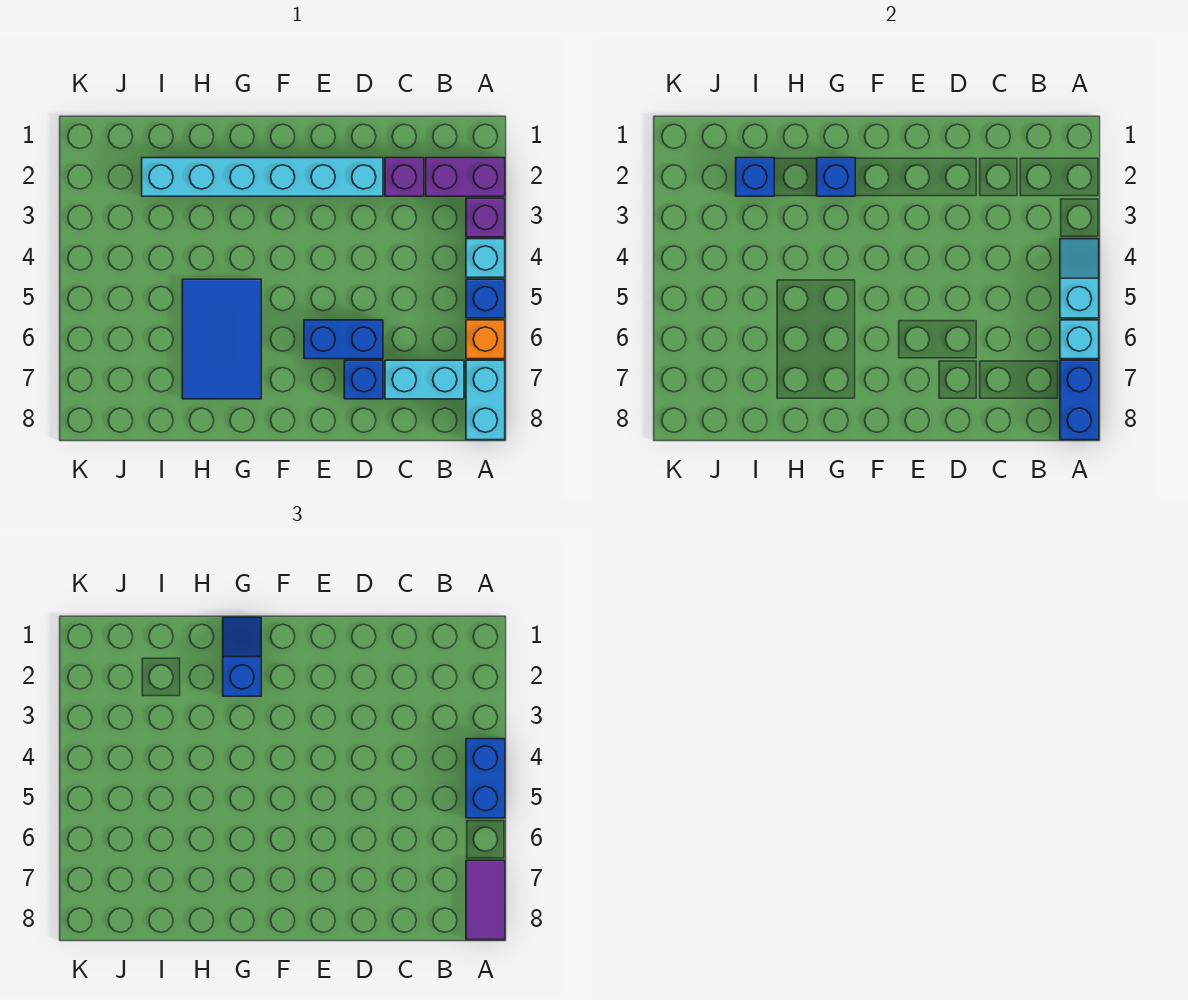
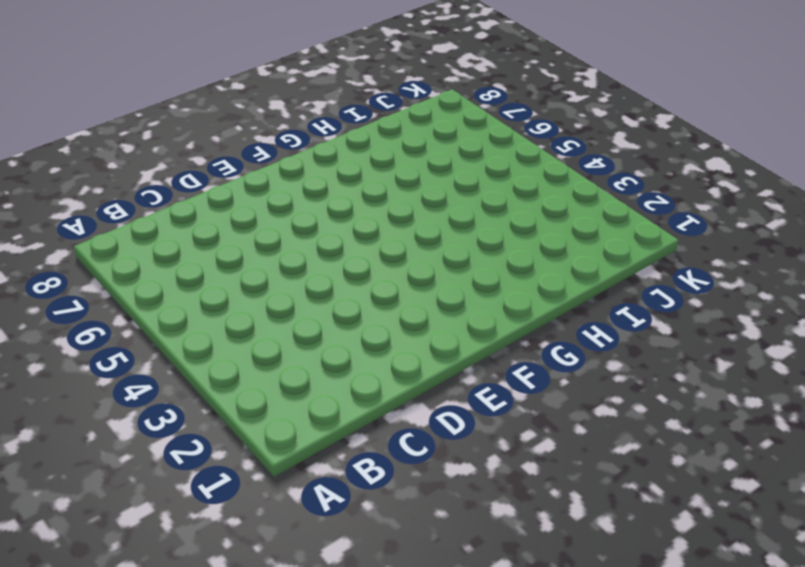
none -> purple 1x2 brick [426,158,505,196]
none -> purple 1x1 brick [466,198,505,237]
none -> cyan 1x1 brick [466,239,505,277]

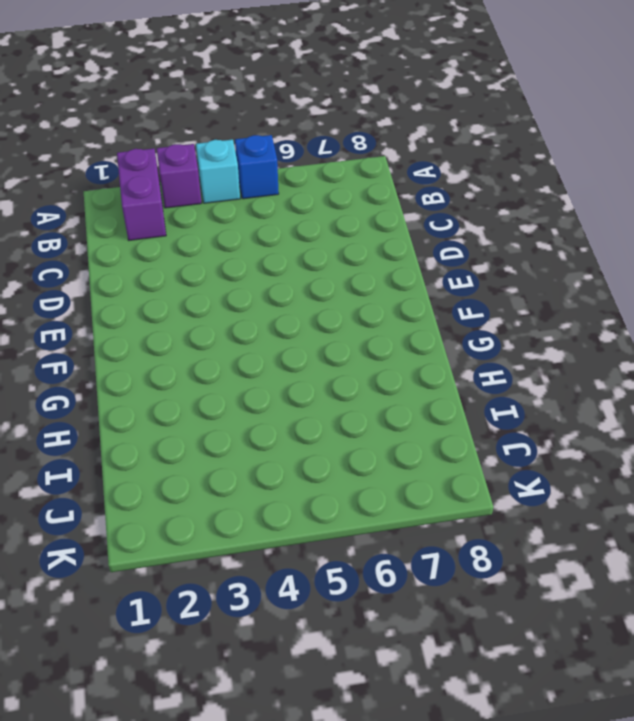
none -> orange 1x1 brick [466,320,505,359]
none -> cyan 1x2 brick [466,360,505,440]
none -> cyan 1x2 brick [385,360,464,399]

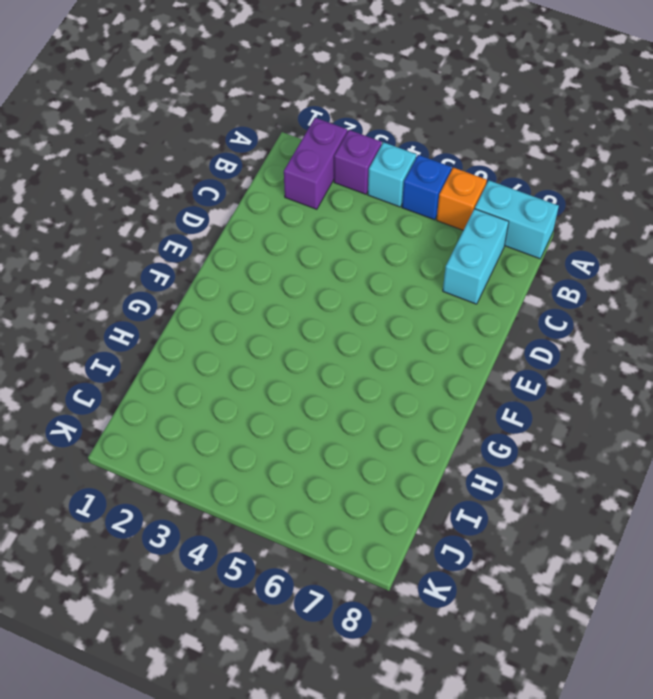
none -> purple 1x1 brick [385,158,424,196]
none -> cyan 1x6 brick [142,158,383,196]
none -> blue 1x2 brick [304,320,383,359]

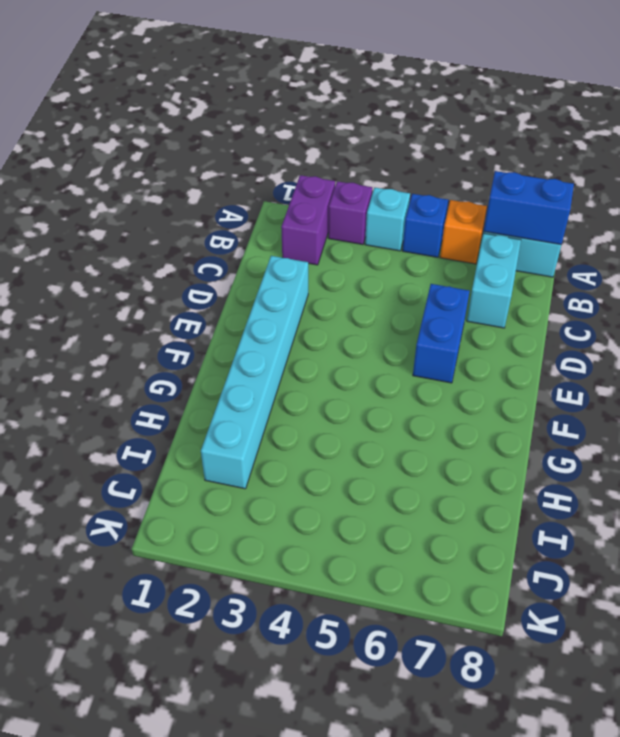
none -> purple 1x1 brick [385,158,424,196]
none -> blue 1x1 brick [344,360,383,399]
none -> blue 2x3 tile [182,279,261,399]

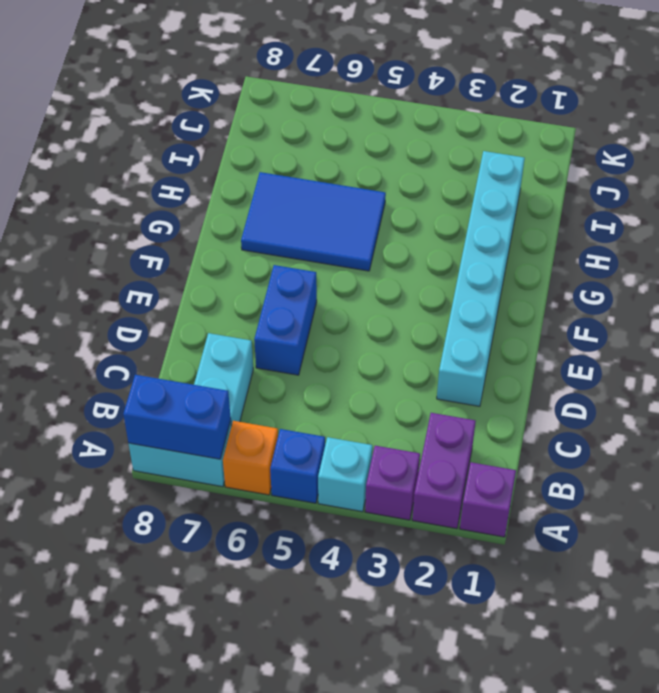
purple 1x1 brick [460,462,516,537] -> purple 1x1 brick moved to [385,158,424,196]
none -> blue 1x1 brick [344,360,383,399]
none -> cyan 1x2 slope [1060,239,1099,318]
none -> cyan 1x1 brick [1060,320,1099,359]

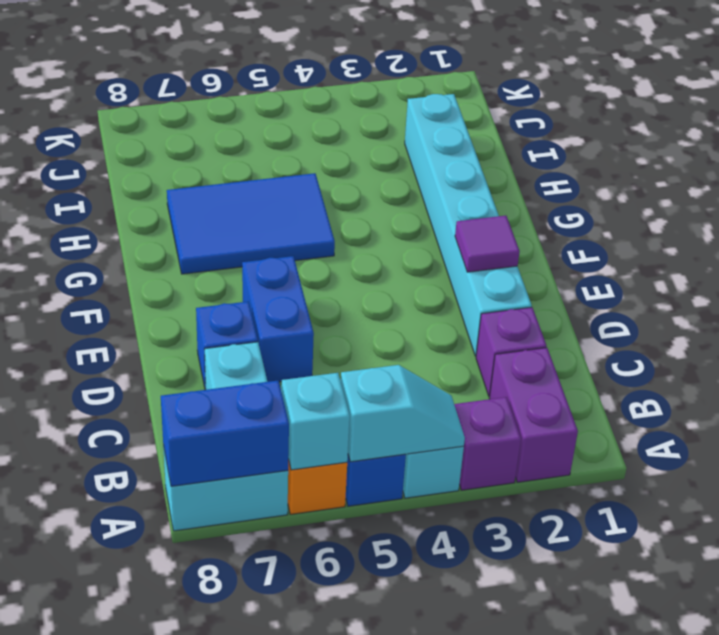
purple 1x1 tile [455,216,520,272] -> none
none -> blue 1x1 brick [817,158,855,196]
none -> blue 1x1 brick [736,158,774,196]
none -> blue 1x2 brick [466,739,505,818]

